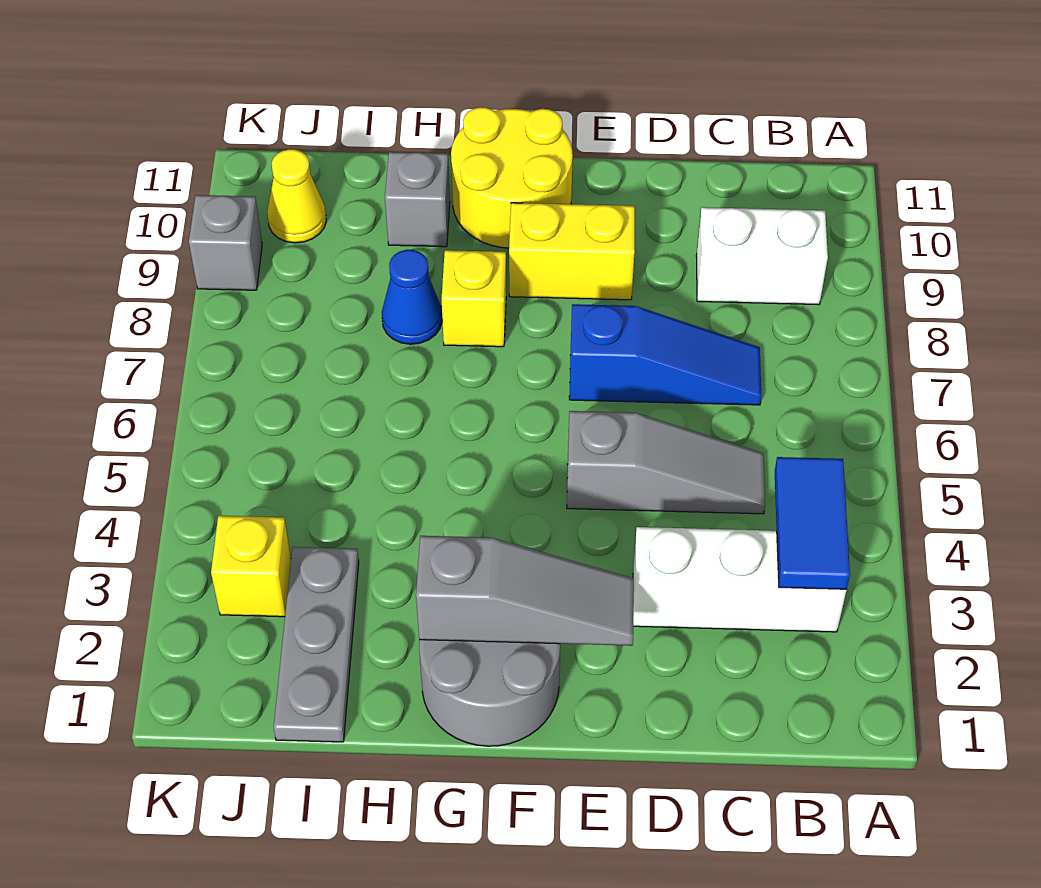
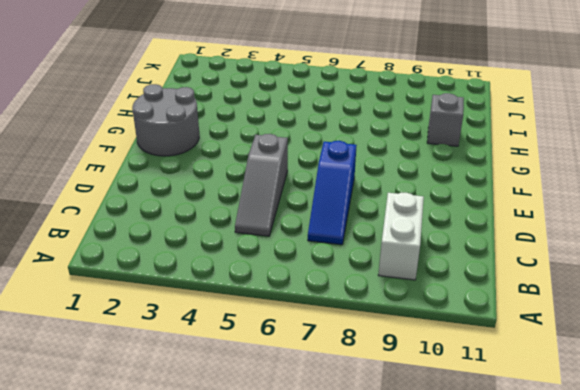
none -> white 1x3 brick [633,527,846,632]
none -> yellow 1x2 brick [509,203,635,300]
none -> yellow 2x2 round brick [451,107,573,248]

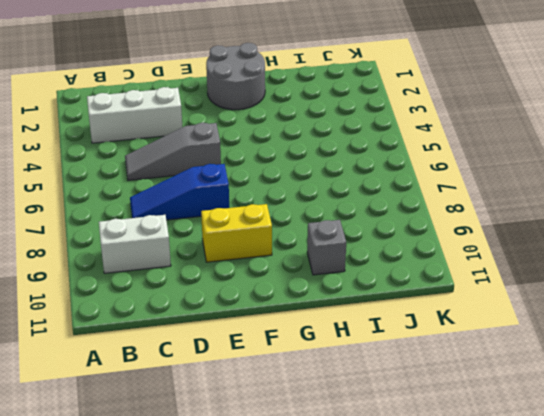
none -> yellow 2x2 round brick [451,107,573,248]
none -> yellow 1x1 brick [442,250,506,347]
none -> blue 1x1 cone [382,250,442,344]

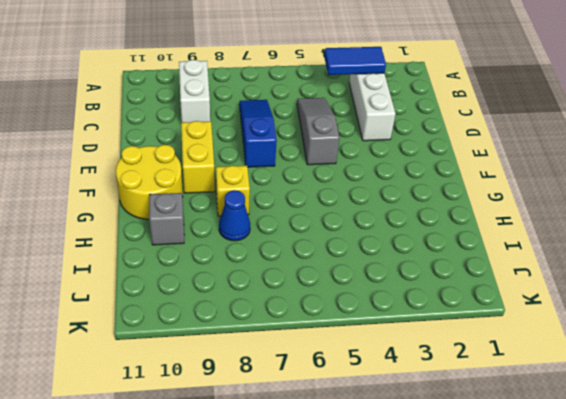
none -> grey 2x2 round brick [419,640,560,746]
none -> grey 1x3 plate [274,547,359,742]
none -> yellow 1x1 brick [211,516,291,617]

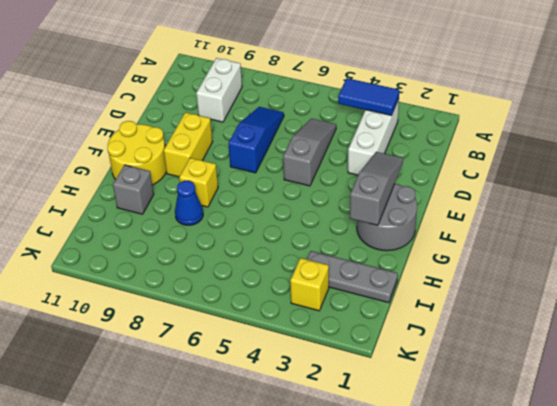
none -> yellow 1x1 cone [267,149,326,243]
none -> grey 1x1 brick [189,195,262,290]

